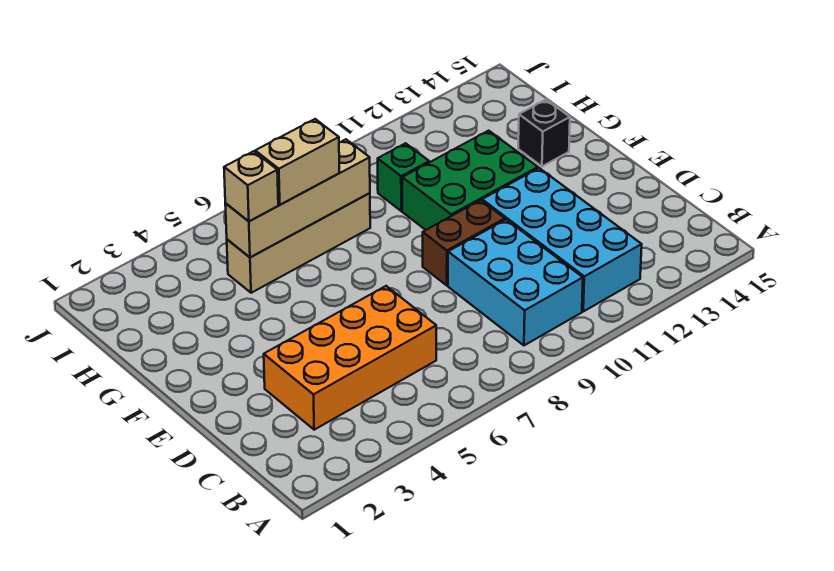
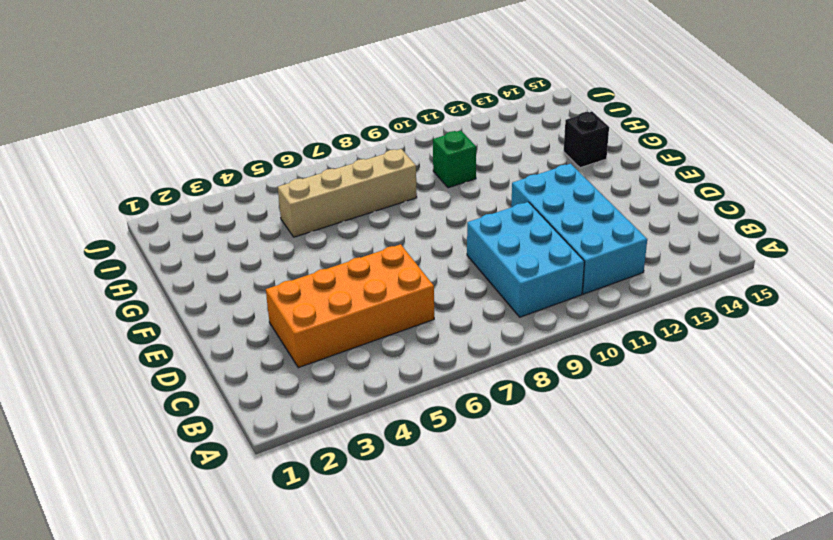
none -> brown 1x2 brick [423,200,505,285]
none -> green 2x3 brick [402,131,538,230]

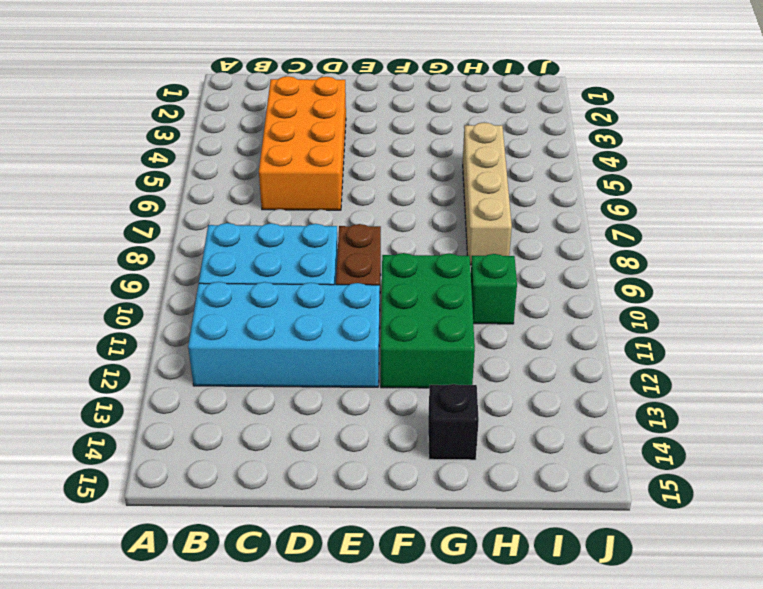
none -> tan 1x4 brick [225,139,370,257]
none -> tan 1x1 brick [224,151,278,221]

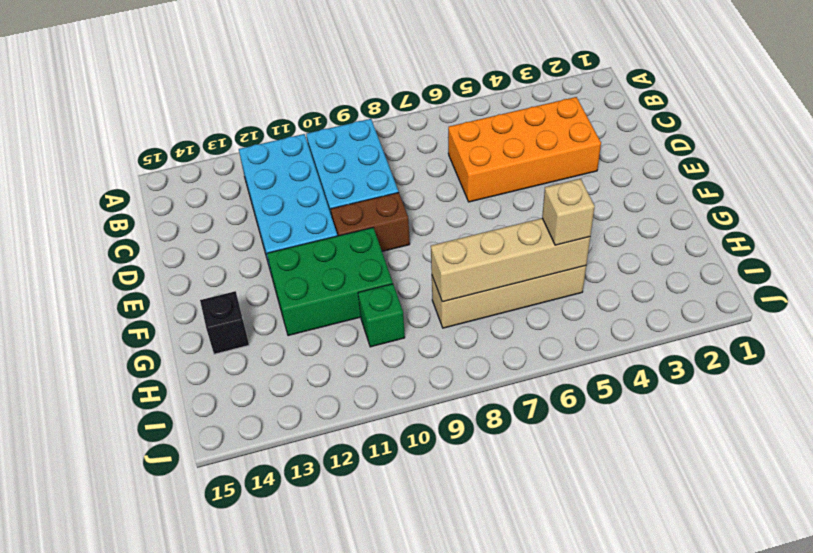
none -> tan 1x2 brick [255,119,339,205]

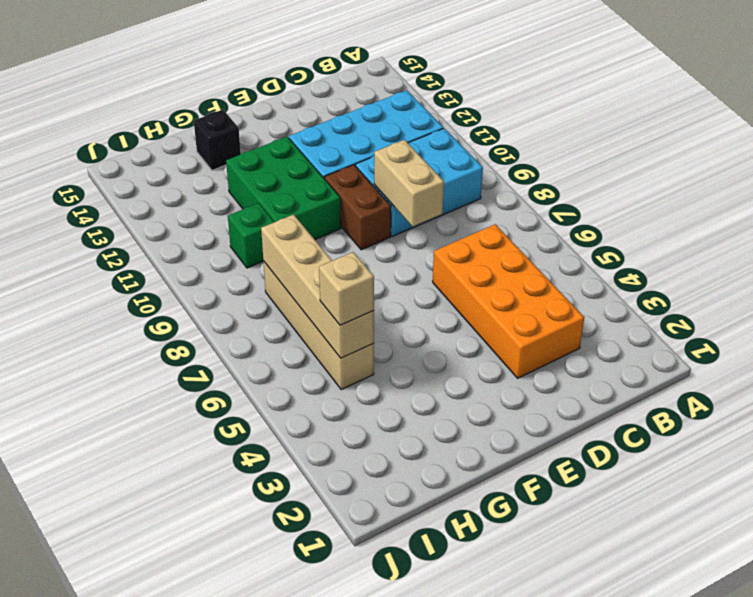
tan 1x2 brick [374,140,444,226] -> tan 1x2 brick moved to [255,119,339,205]

